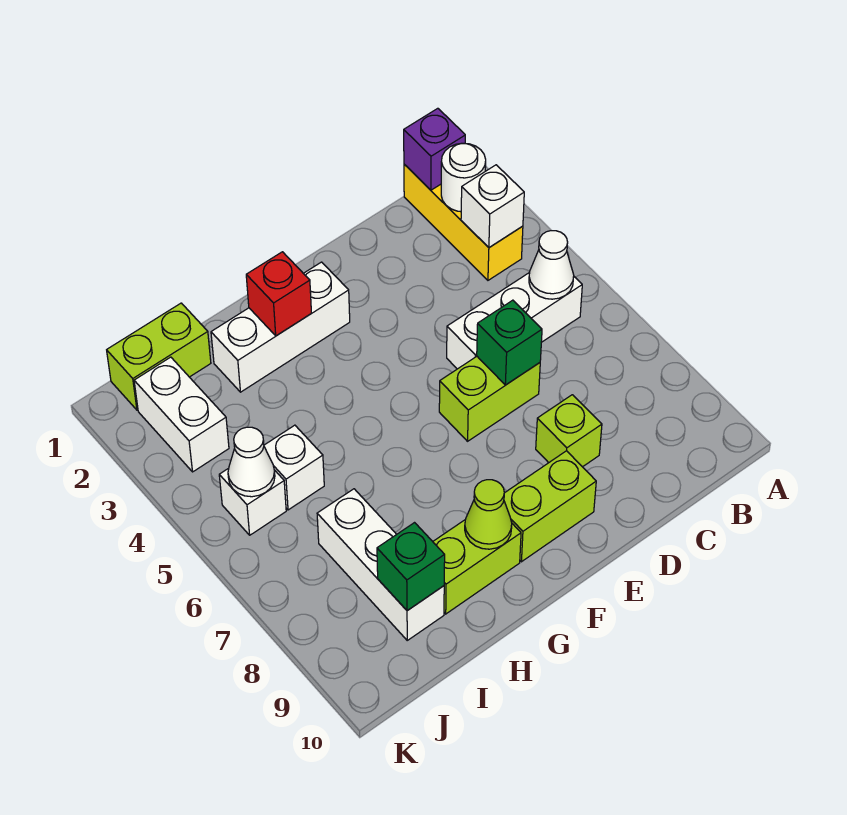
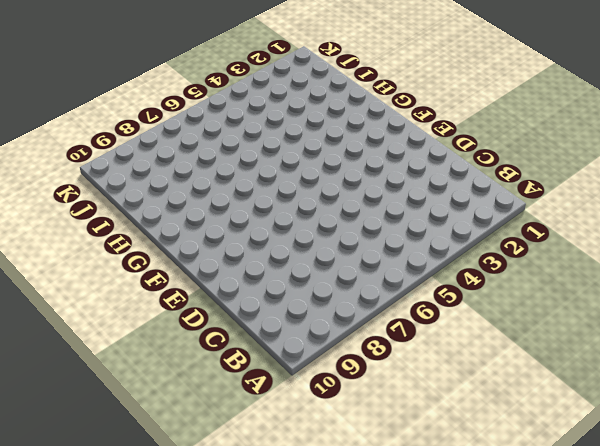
none -> yellow 1x3 brick [404,164,523,280]
none -> white 1x3 brick [447,272,582,369]
none -> lime 1x2 brick [439,357,540,441]

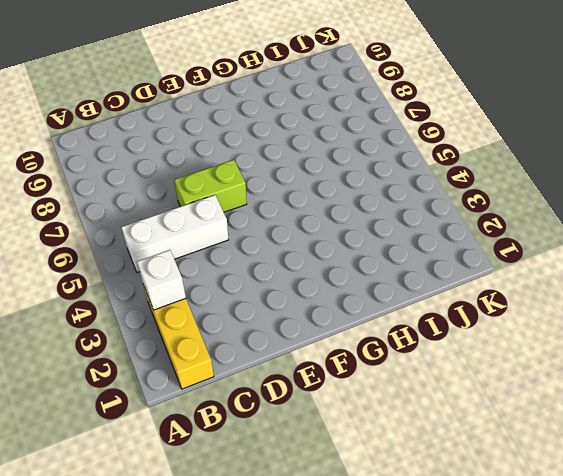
none -> lime 1x1 brick [536,395,602,467]
none -> lime 1x2 brick [504,451,596,562]
none -> white 1x3 brick [211,262,350,392]

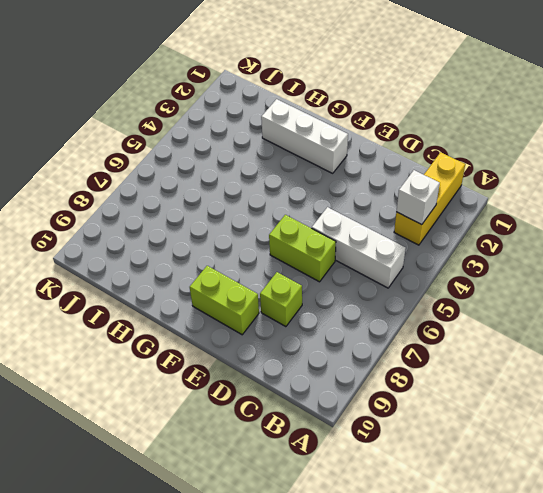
none -> lime 1x2 brick [433,520,521,614]
none -> lime 1x2 brick [107,303,211,410]
none -> white 1x1 brick [264,425,324,510]

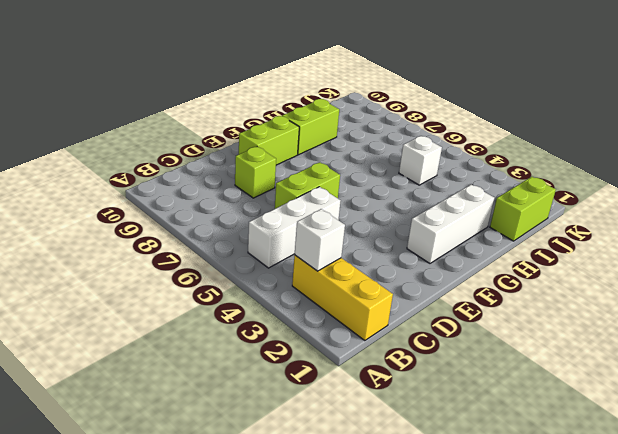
none -> white 1x3 brick [317,489,444,640]
none -> white 1x2 brick [134,357,229,472]
none -> white 1x1 brick [219,468,286,535]

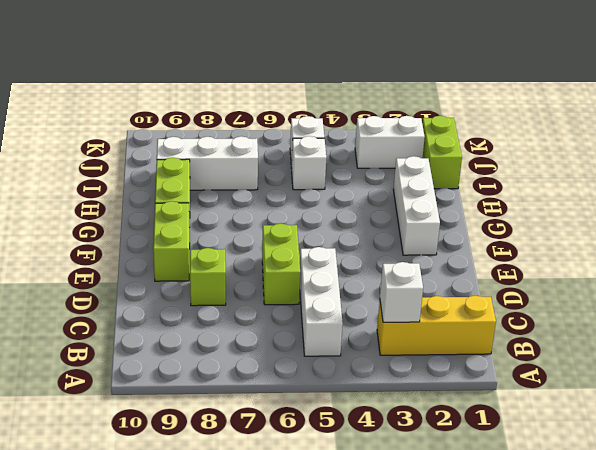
none -> purple 1x1 brick [404,108,465,190]
none -> white 1x1 round brick [441,143,486,212]
none -> white 1x1 cone [529,231,574,299]

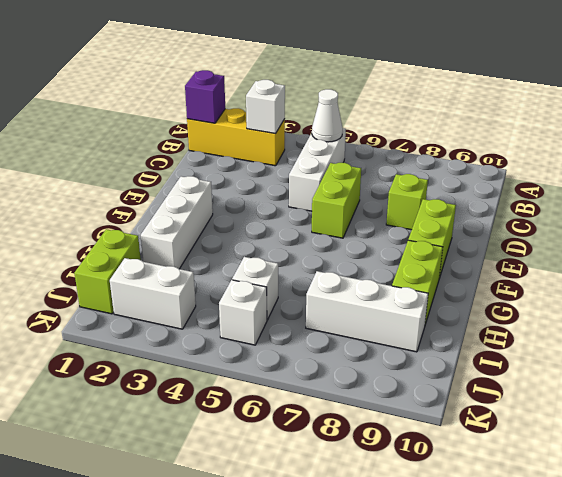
none -> white 1x1 round brick [441,143,486,212]
none -> green 1x1 brick [477,300,542,385]
none -> red 1x1 brick [246,252,311,336]

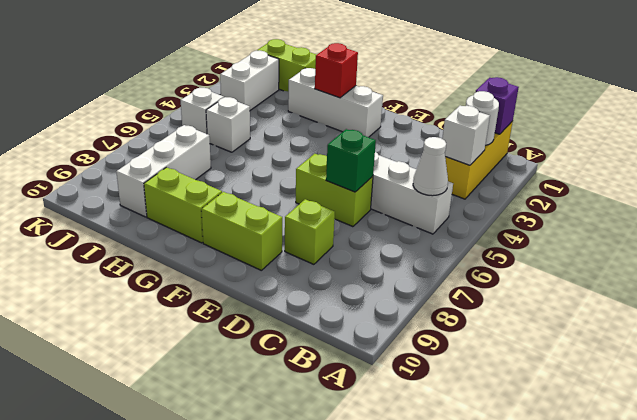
none -> lime 1x1 cone [465,480,512,549]
none -> green 1x1 brick [377,523,445,611]
none -> white 1x1 cone [228,427,275,497]

